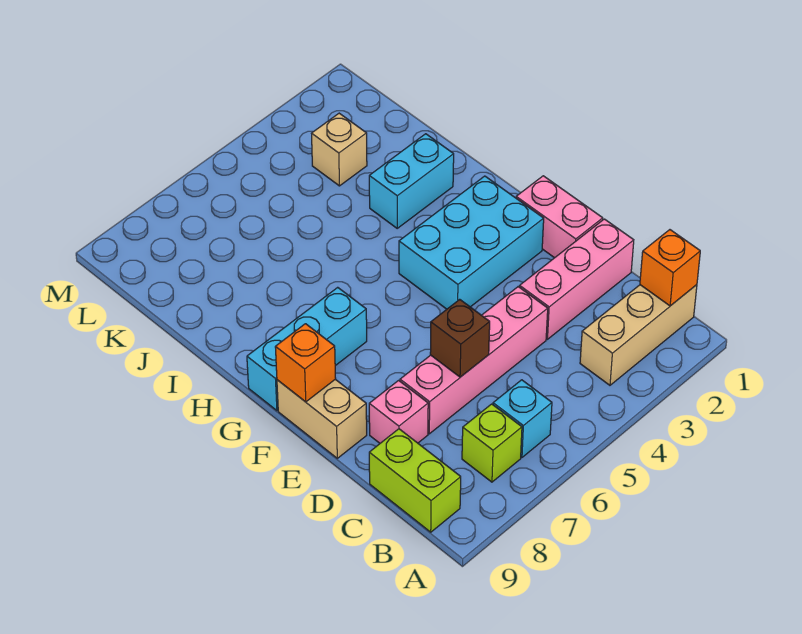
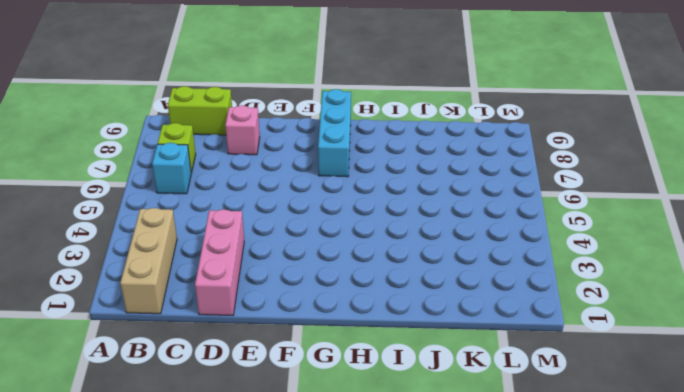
none -> pink 1x4 brick [400,287,548,434]
none -> pink 1x2 brick [516,176,603,258]
none -> tan 1x2 brick [277,379,367,458]

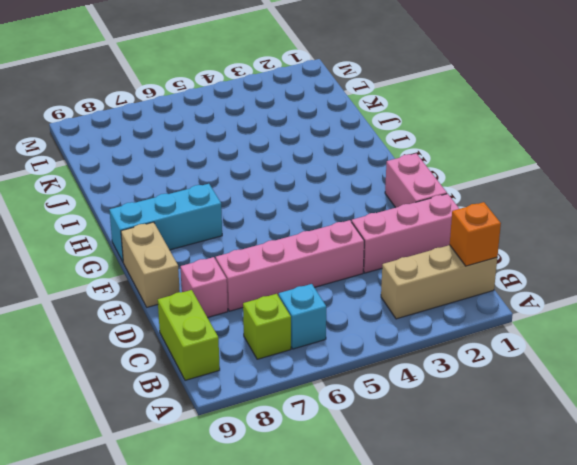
none -> cyan 2x3 brick [399,176,544,309]
none -> cyan 1x2 brick [369,134,454,228]
none -> tan 1x1 brick [311,113,367,186]

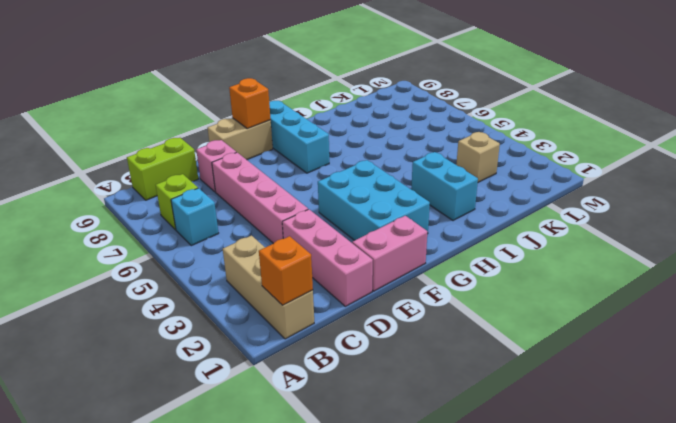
none -> brown 1x1 brick [430,299,490,377]

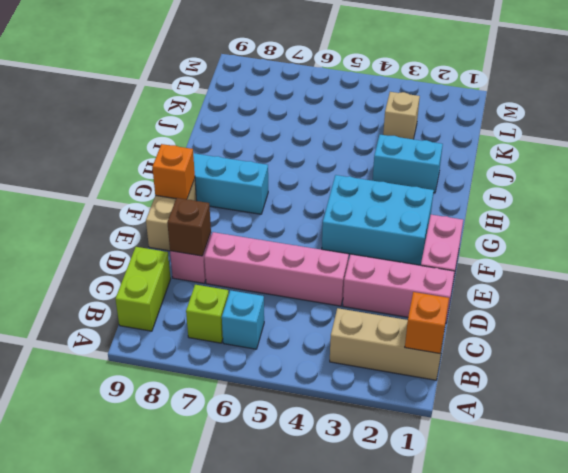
brown 1x1 brick [167,198,211,256] -> brown 1x1 brick moved to [430,299,490,377]

